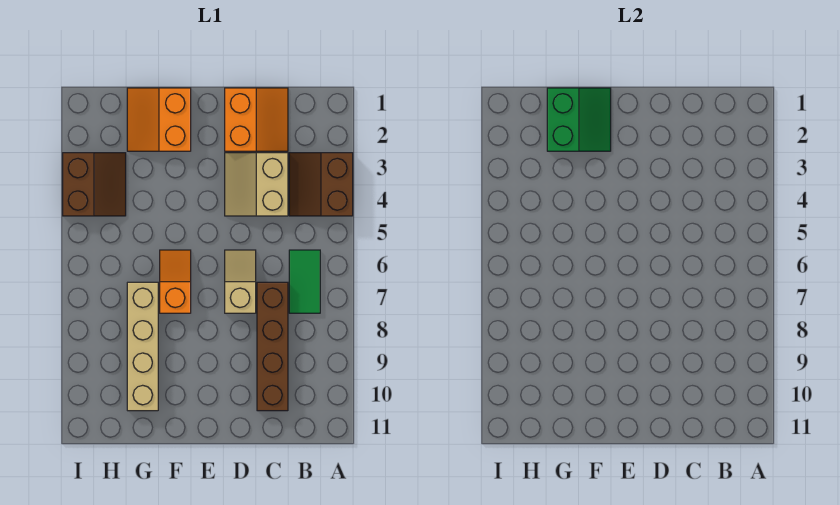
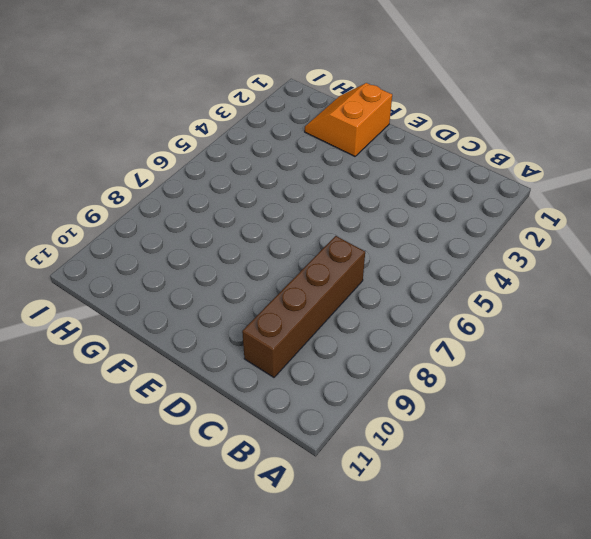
none -> brown 2x2 slope [289,153,353,216]
none -> green 1x2 tile [289,250,320,313]

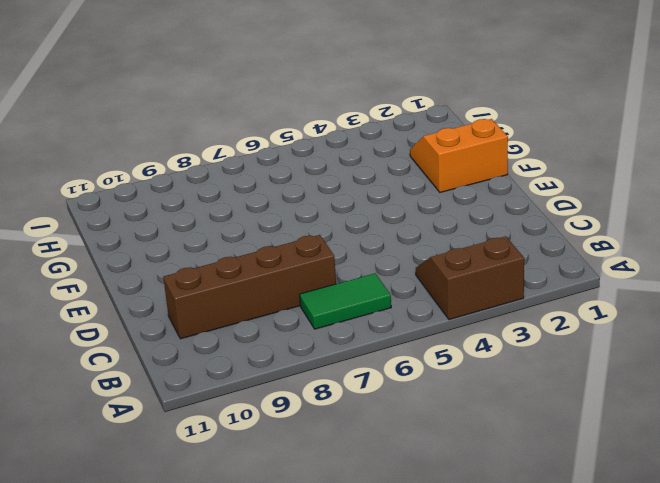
none -> orange 2x2 slope [225,88,288,151]
none -> tan 2x2 slope [225,153,288,216]

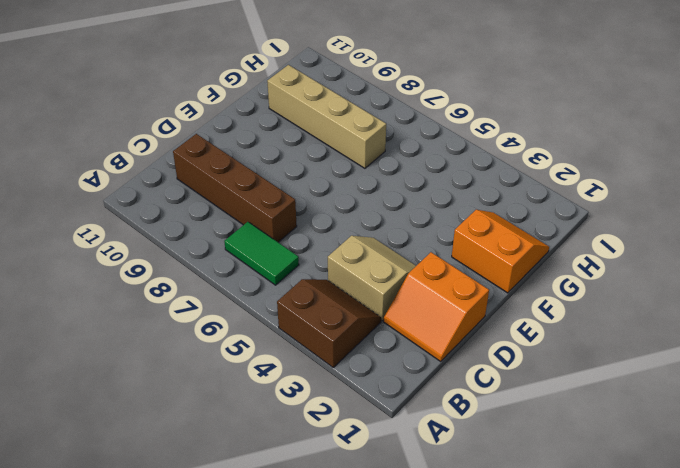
none -> tan 1x2 slope [225,250,256,313]
none -> orange 1x2 slope [160,250,191,313]

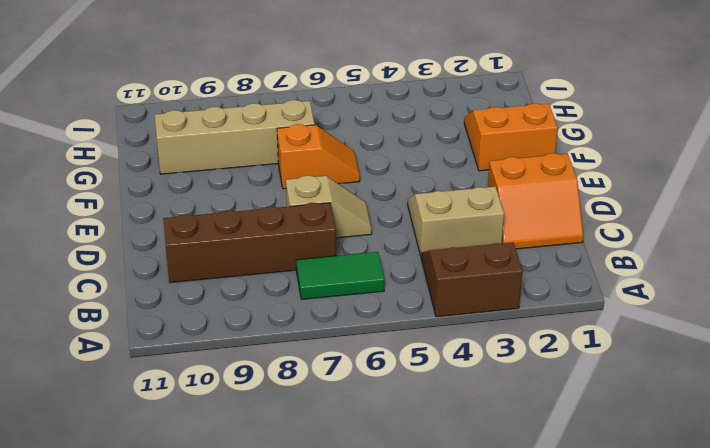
none -> brown 2x2 slope [63,153,126,216]
none -> green 2x2 slope [547,88,611,151]

